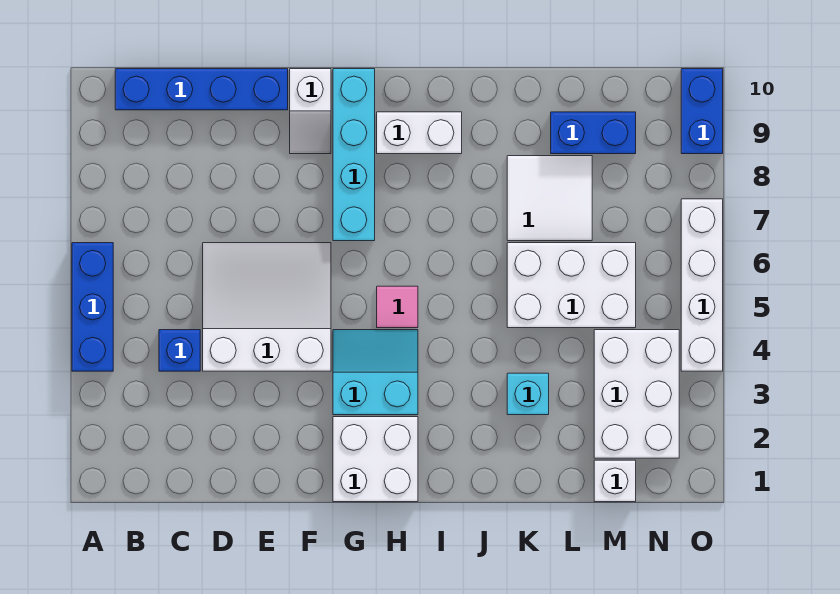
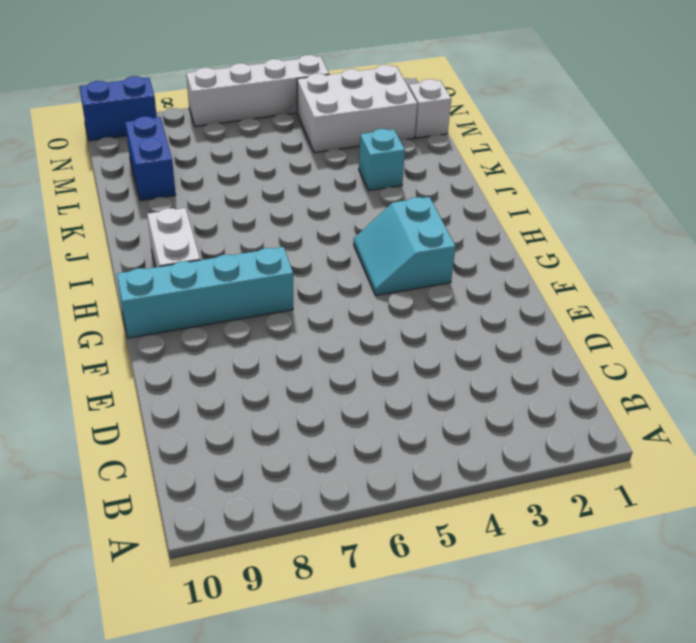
none -> blue 1x3 brick [72,243,113,371]
none -> blue 1x4 brick [115,69,288,110]
none -> blue 1x1 brick [159,330,200,371]

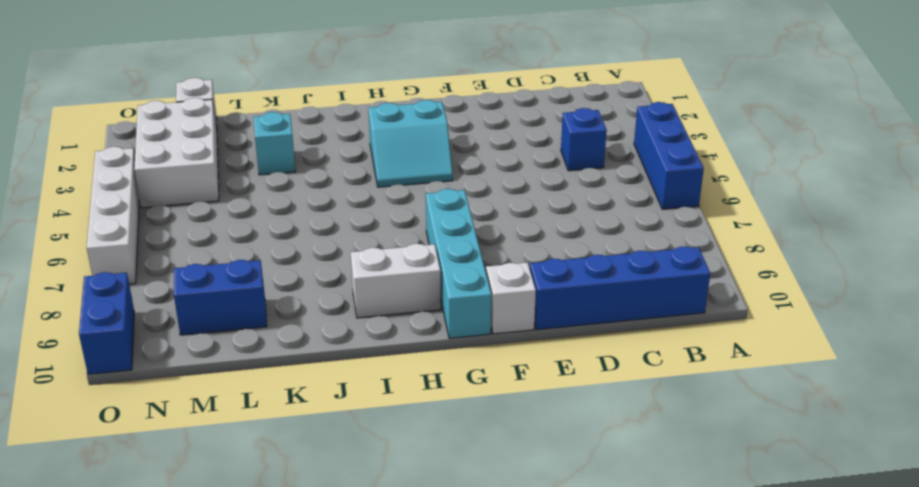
none -> white 3x3 slope [203,243,331,371]
none -> white 2x2 brick [333,417,418,502]
none -> pink 1x1 tile [377,286,418,328]

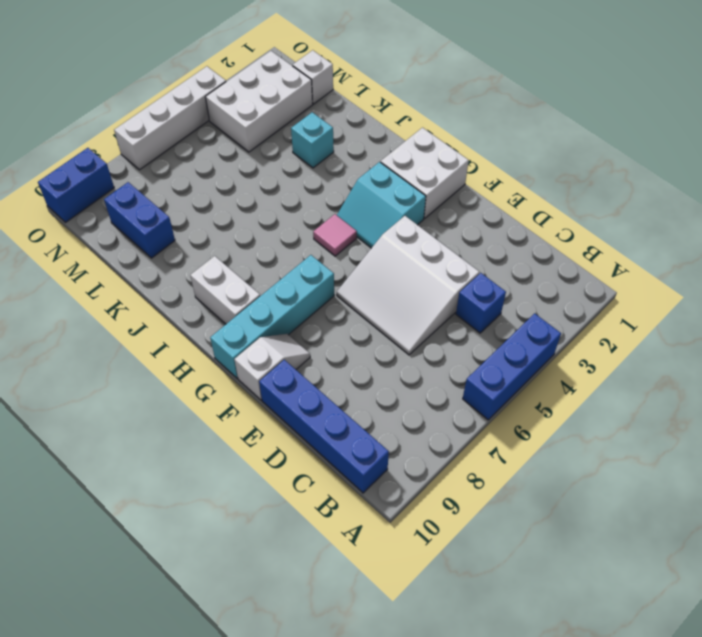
none -> white 2x3 brick [507,243,636,328]
none -> white 2x2 tile [507,156,592,241]

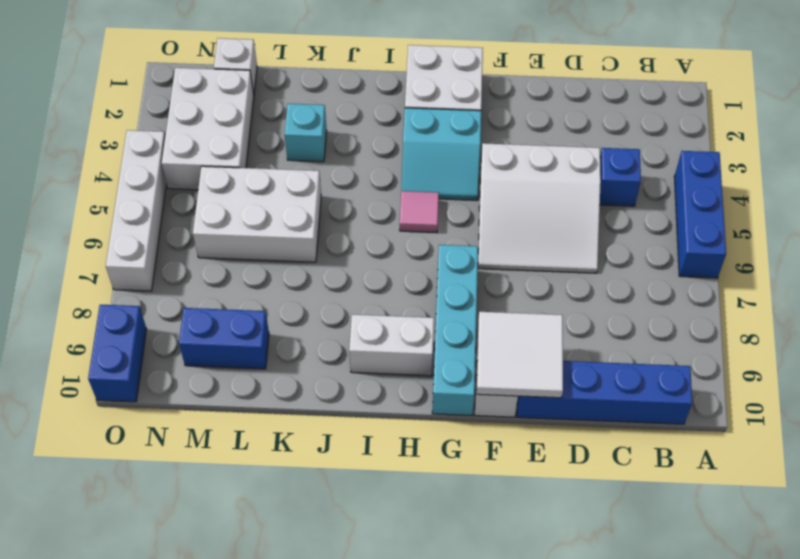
white 2x2 tile [477,312,563,398] -> white 2x2 tile moved to [507,156,592,241]

